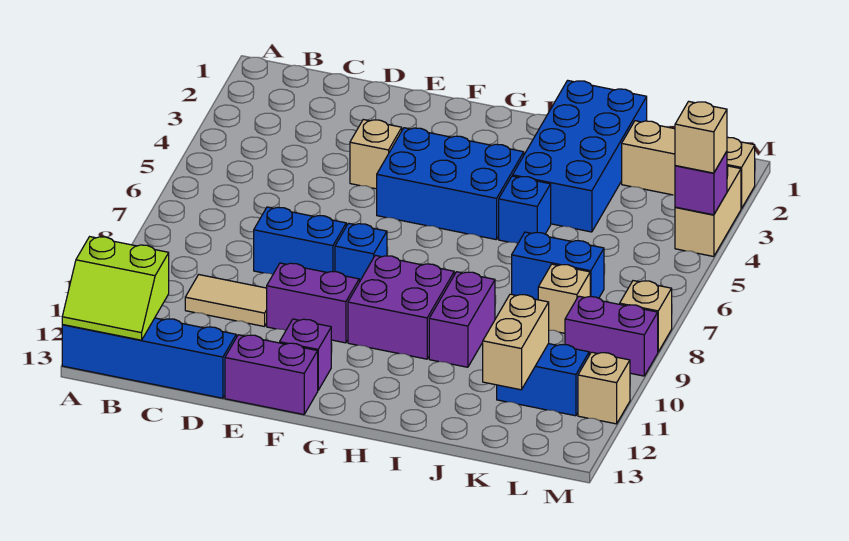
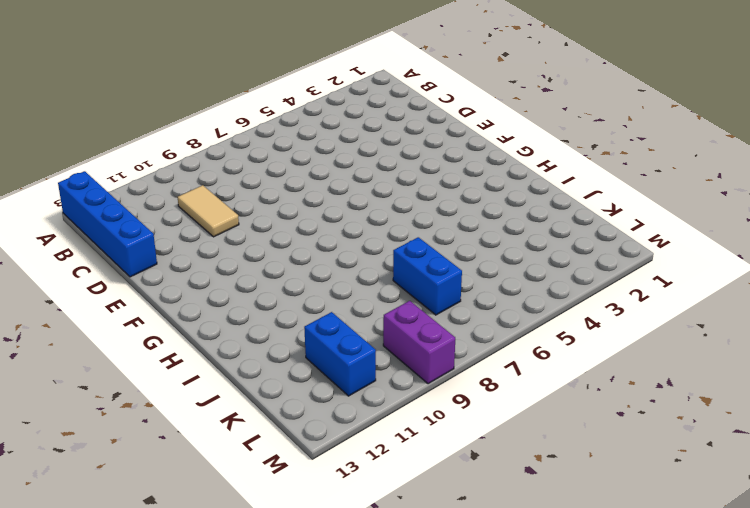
none -> blue 1x2 brick [254,207,346,274]
none -> tan 1x1 brick [350,120,402,189]
none -> purple 1x2 brick [267,263,359,343]

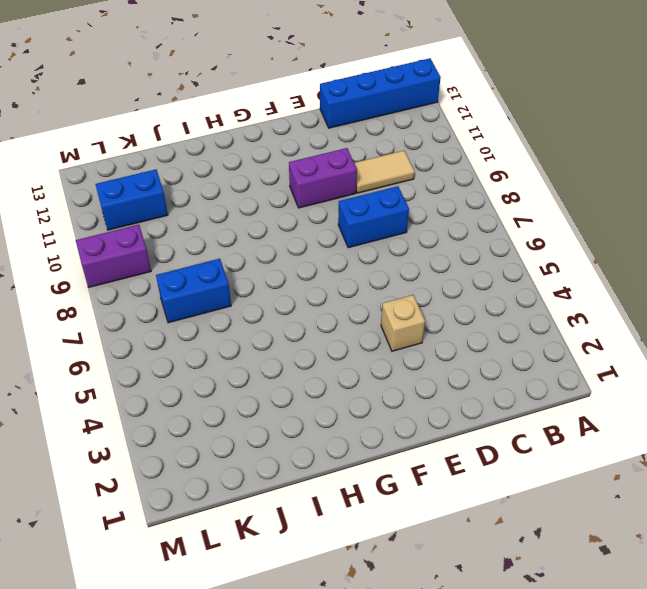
none -> purple 1x2 brick [225,335,318,415]
none -> blue 2x3 brick [377,128,524,240]
none -> blue 1x1 brick [335,223,387,282]

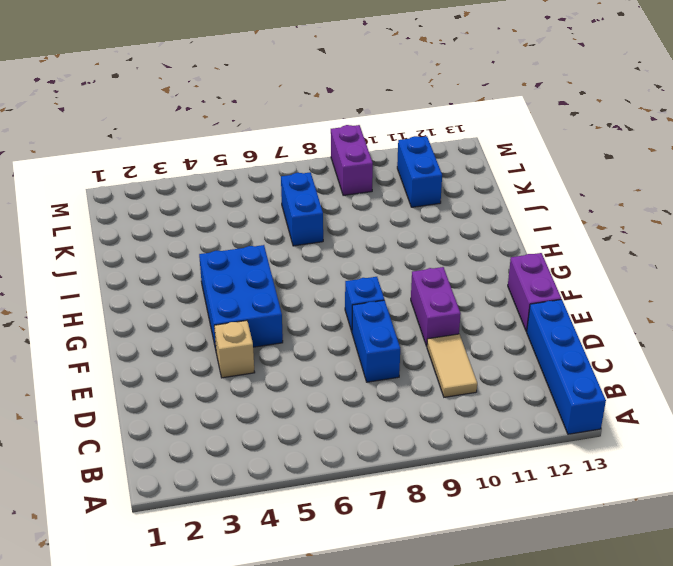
none -> purple 1x1 brick [280,319,331,390]
none -> purple 2x2 brick [348,255,454,359]
none -> blue 2x4 brick [513,80,647,232]

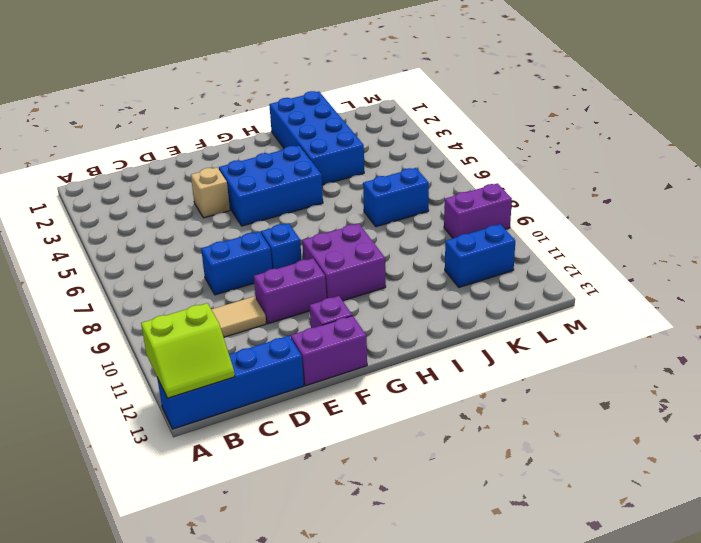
none -> blue 1x1 brick [499,176,551,243]
none -> purple 1x2 brick [429,272,495,367]
none -> tan 1x3 brick [622,121,755,209]

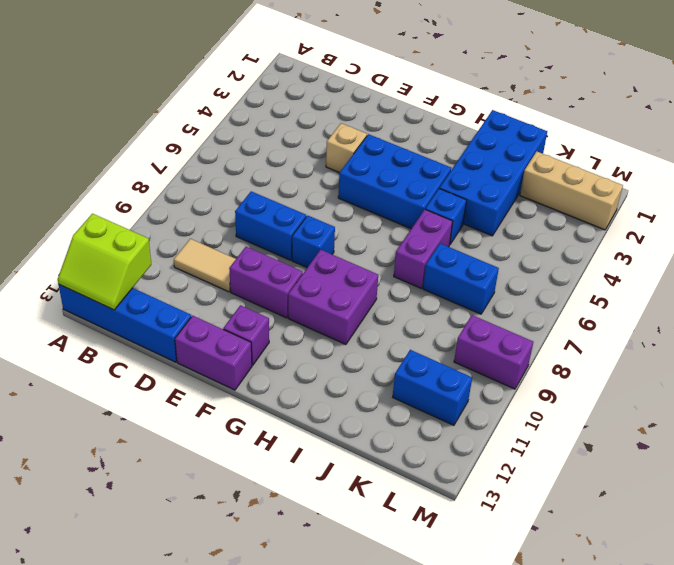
purple 1x2 brick [394,210,453,289] -> purple 1x2 brick moved to [429,272,495,367]
none -> tan 1x1 brick [538,264,590,333]
none -> tan 1x2 brick [675,166,741,257]
none -> tan 1x1 brick [620,281,672,352]

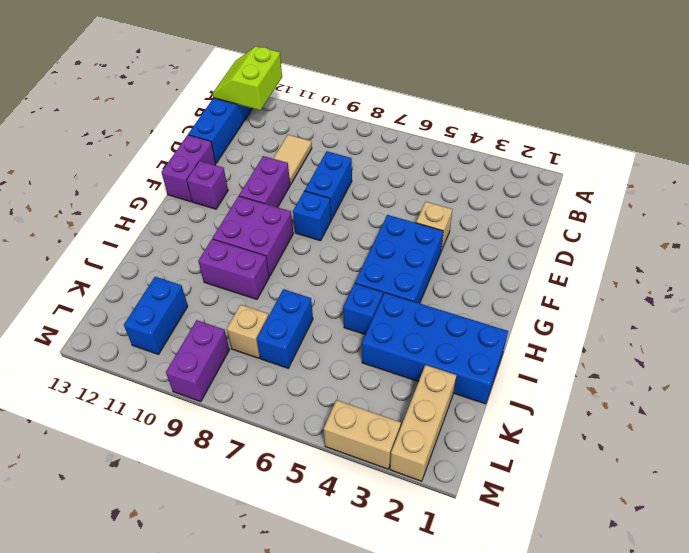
none -> tan 1x1 brick [620,281,672,352]
none -> tan 1x1 brick [578,352,630,424]
none -> tan 1x2 brick [483,294,549,390]

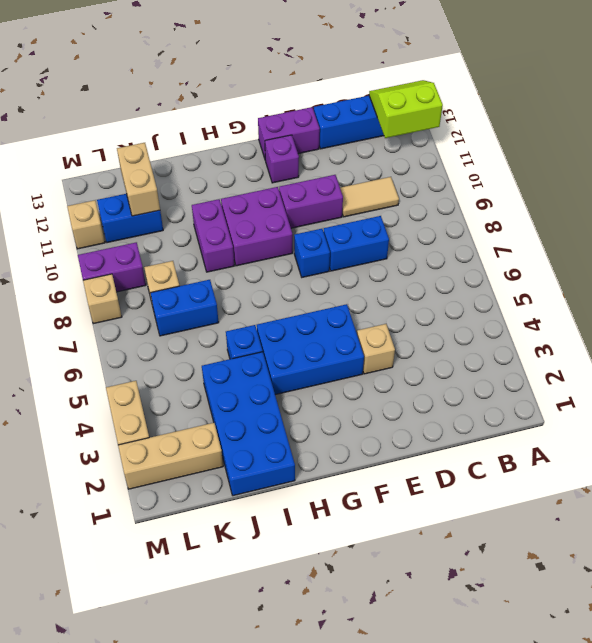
none -> purple 1x1 brick [675,152,727,215]
none -> tan 1x1 brick [675,101,727,173]

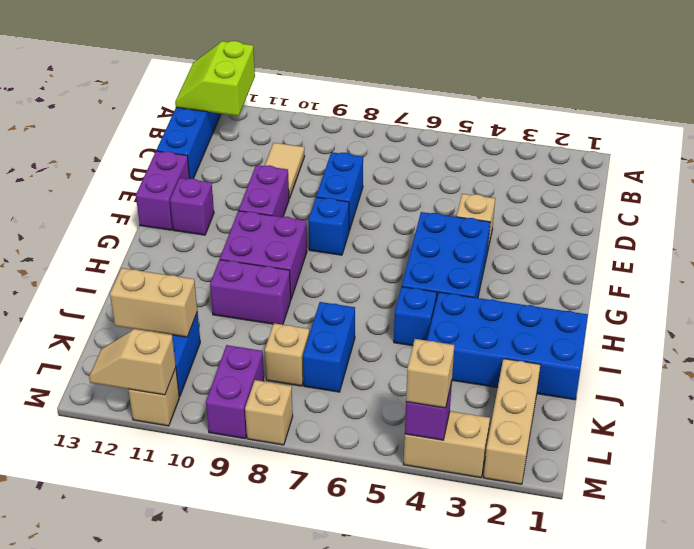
tan 1x2 slope [89,329,176,395] -> none

